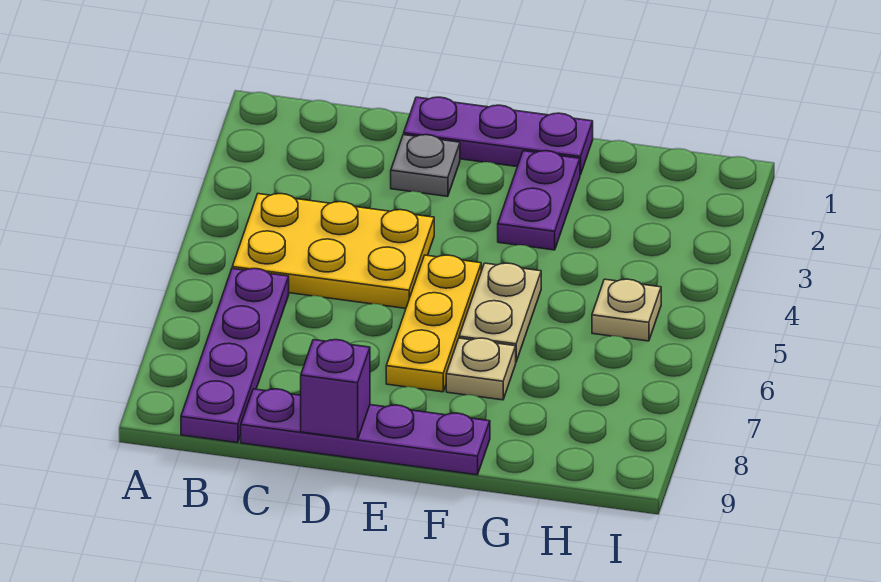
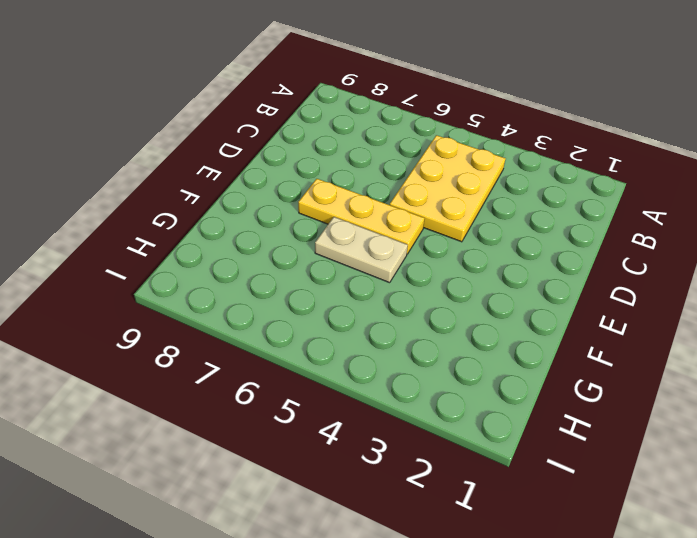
none -> purple 1x4 plate [181,268,289,443]
none -> purple 1x4 plate [241,389,490,475]

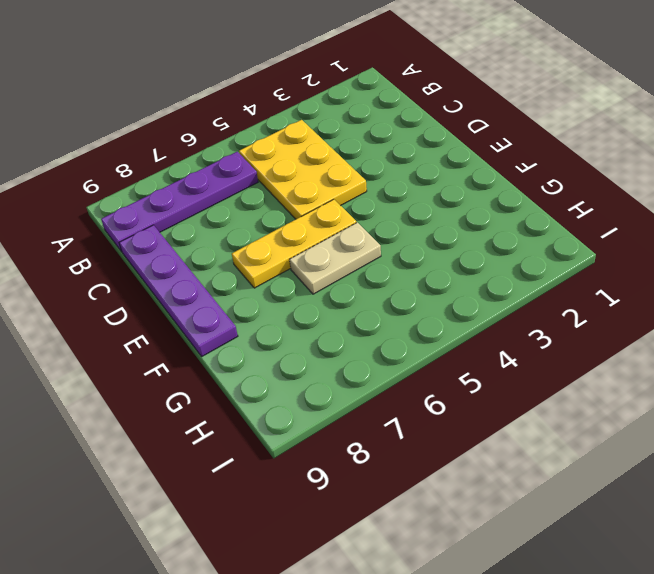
none -> purple 1x3 plate [404,97,593,175]
none -> grey 1x1 plate [391,135,460,196]

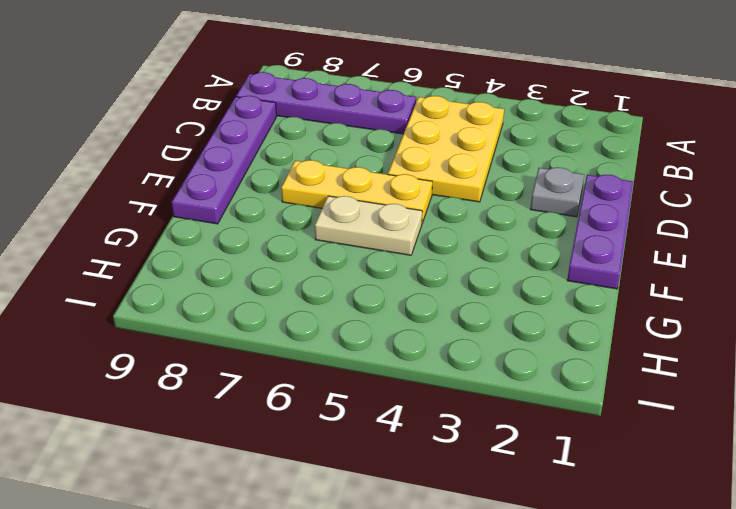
none -> purple 1x2 plate [498,151,580,250]
none -> tan 1x1 plate [446,338,516,400]

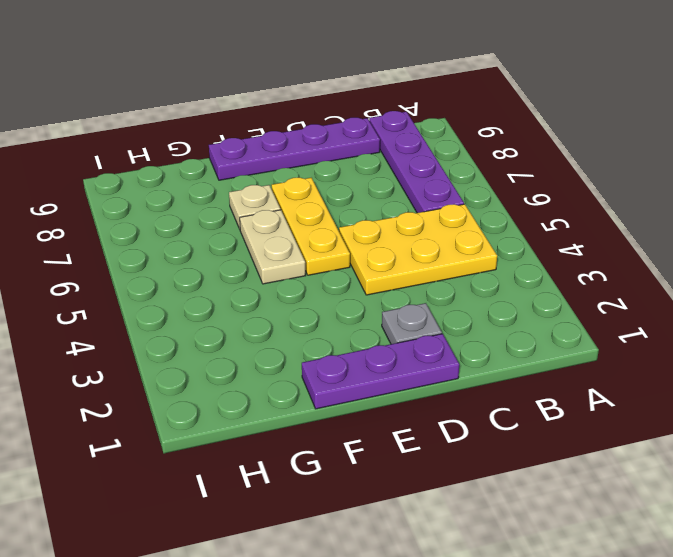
none -> purple 1x2 plate [498,151,580,250]
none -> tan 1x1 plate [592,279,661,341]

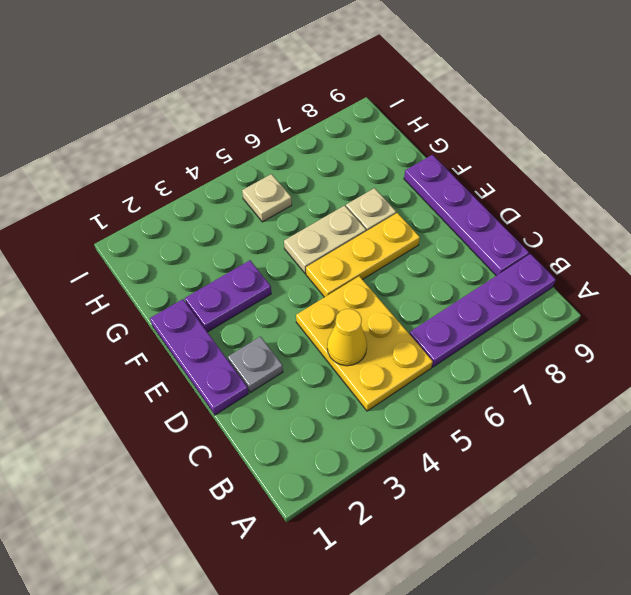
yellow 1x1 cone [327,309,367,366] -> none
none -> purple 1x1 brick [301,340,370,440]

